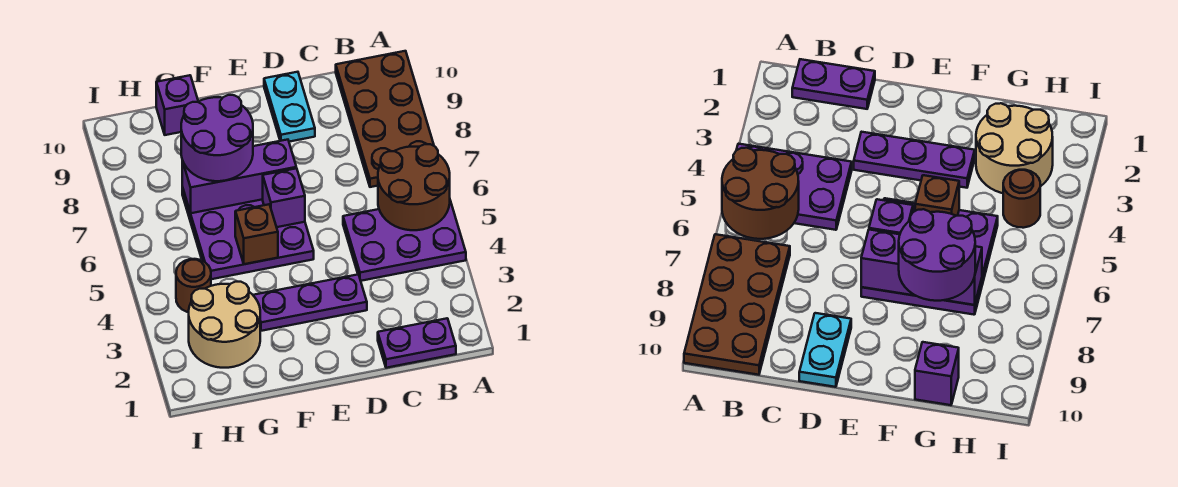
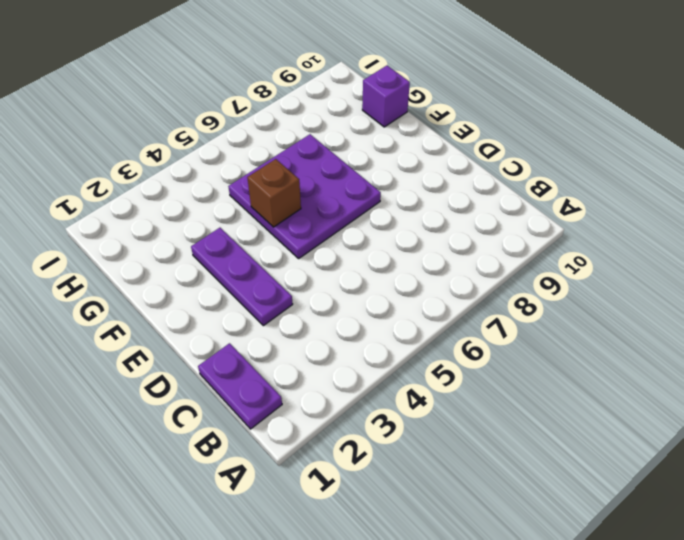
none -> purple 2x3 plate [343,201,466,281]
none -> brown 2x4 plate [336,51,434,187]
none -> cyan 1x2 plate [264,72,315,142]

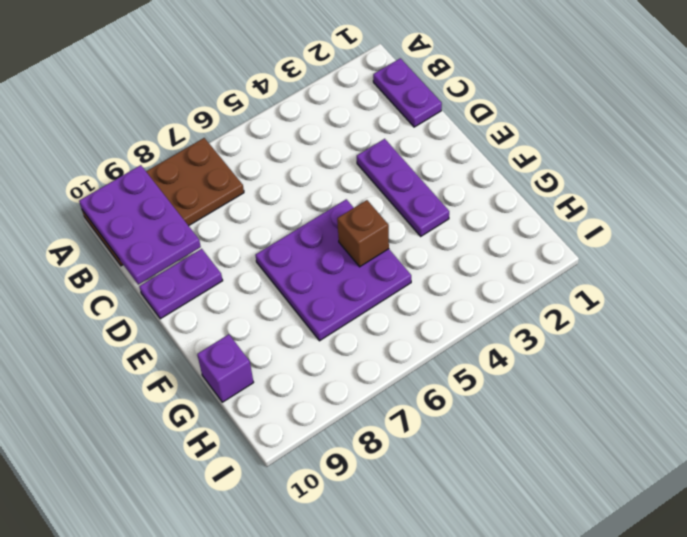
purple 2x3 plate [79,165,201,285] -> purple 2x3 plate moved to [343,201,466,281]
purple 1x2 plate [139,249,223,319] -> cyan 1x2 plate [264,72,315,142]
none -> tan 2x2 round brick [189,282,260,368]
none -> brown 1x1 round brick [176,259,211,312]
none -> brown 2x2 round brick [378,144,450,230]

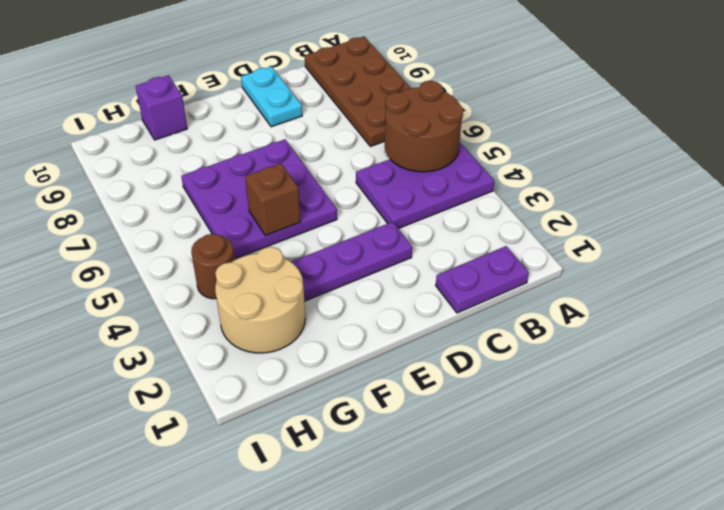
none -> purple 1x1 brick [263,168,305,227]
none -> purple 1x3 brick [182,140,296,213]
none -> purple 2x2 round brick [181,95,253,181]

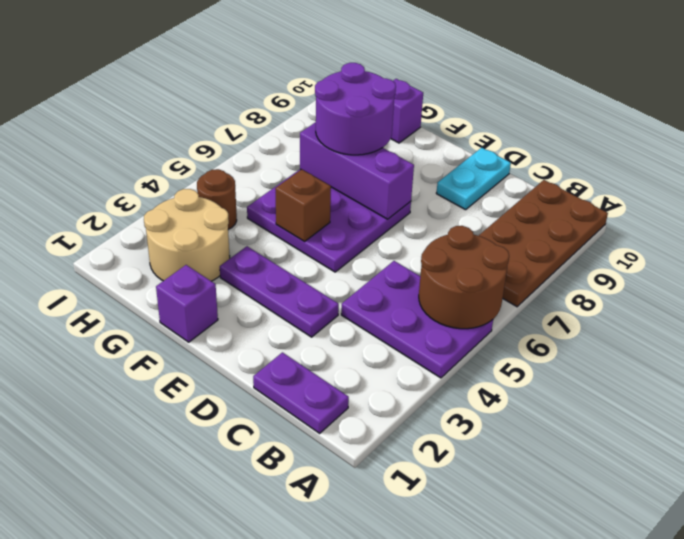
purple 1x1 brick [156,265,218,342] -> purple 1x1 brick moved to [263,168,305,227]

